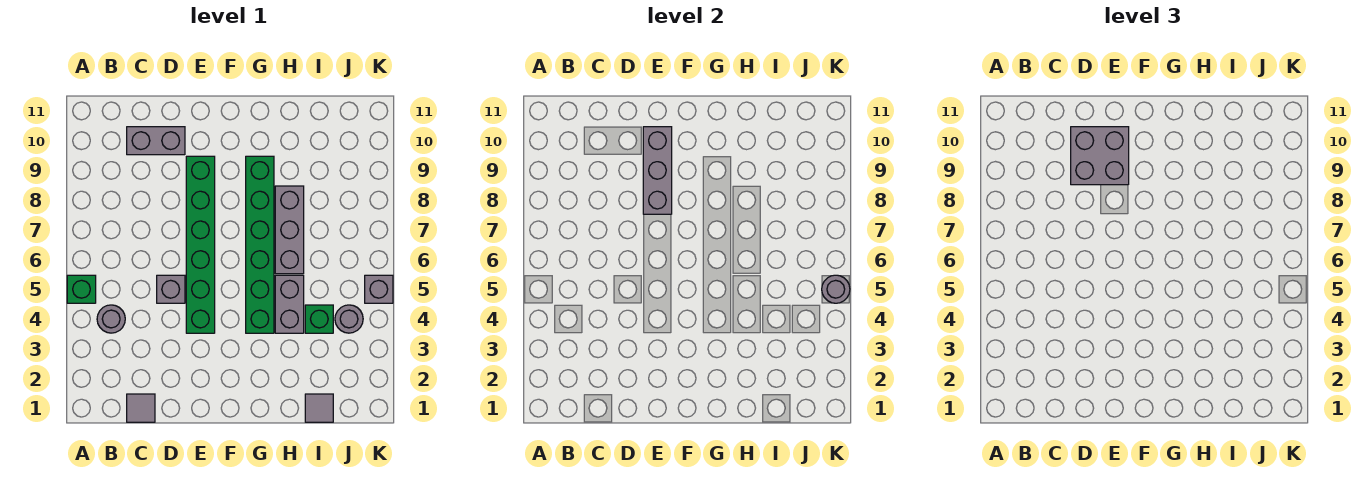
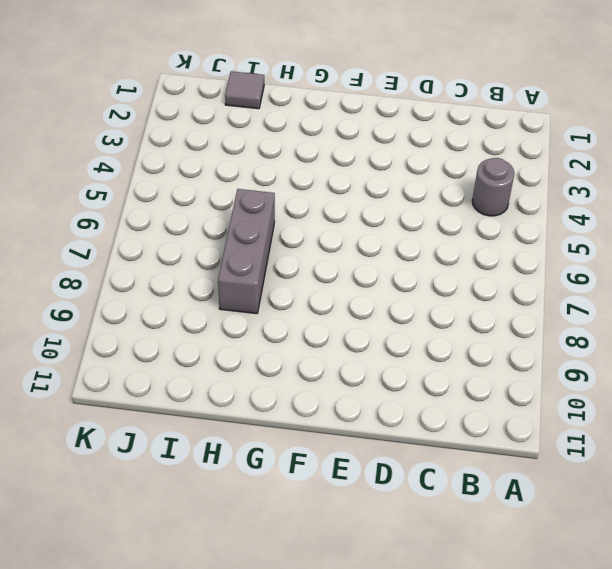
none -> green 1x1 brick [67,275,96,303]
none -> grey 1x1 tile [127,394,155,422]
none -> grey 1x2 brick [127,127,185,155]

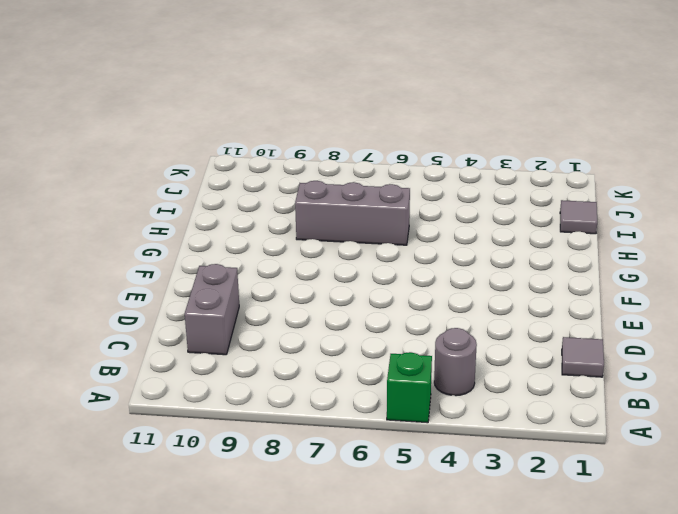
none -> grey 1x1 brick [157,275,185,303]
none -> green 1x6 brick [186,156,215,333]
none -> green 1x6 brick [246,156,274,333]

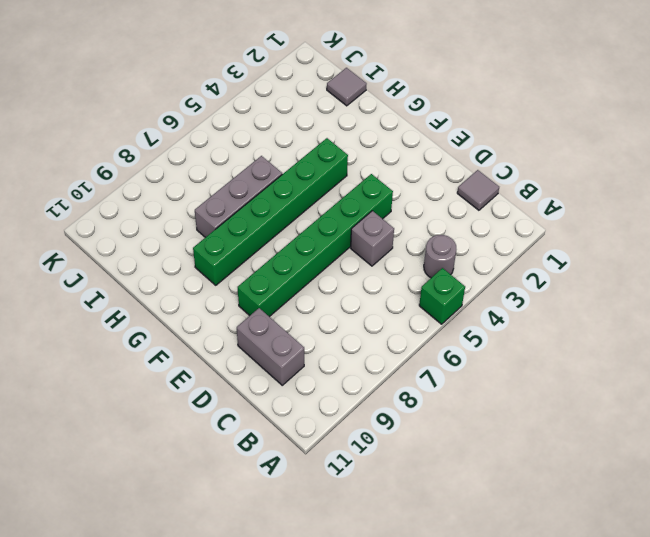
none -> grey 1x2 brick [275,275,304,333]
none -> green 1x1 brick [305,305,333,333]
none -> grey 1x1 round brick [335,305,363,333]

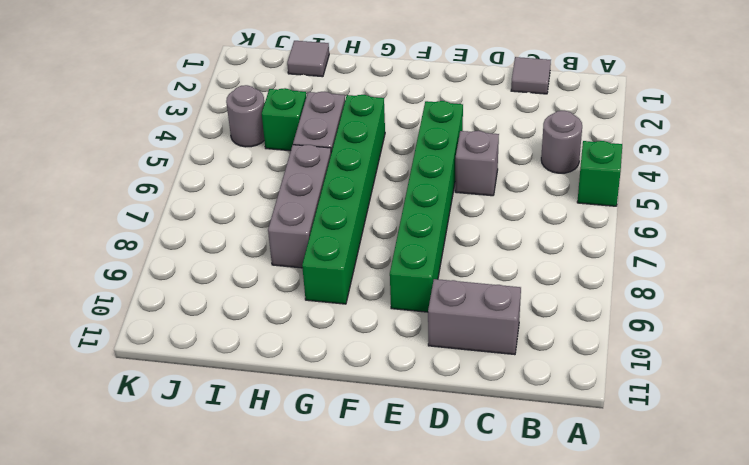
none -> grey 1x1 brick [365,275,393,303]
none -> grey 1x3 brick [643,127,672,214]
none -> grey 1x1 round brick [822,275,850,303]

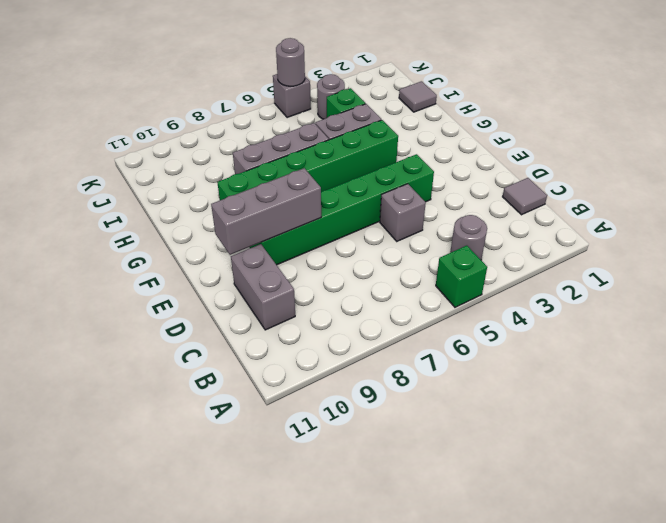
none -> grey 2x2 brick [1071,127,1129,185]

